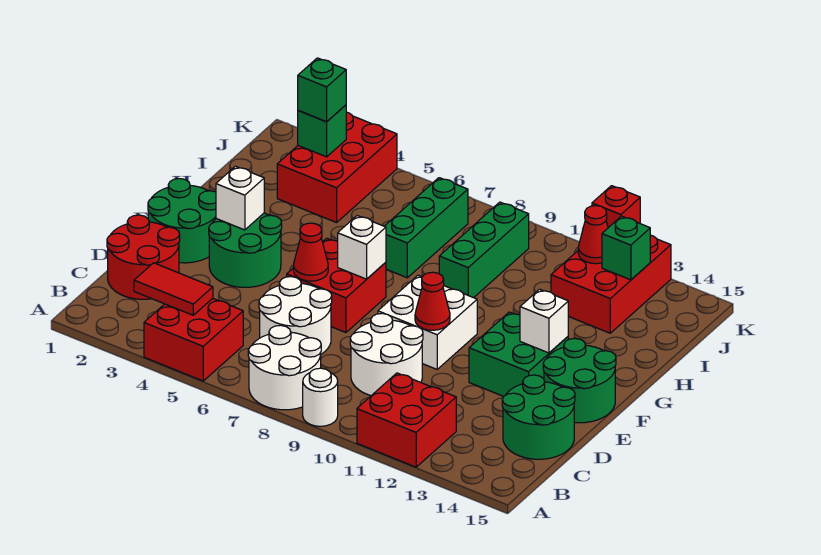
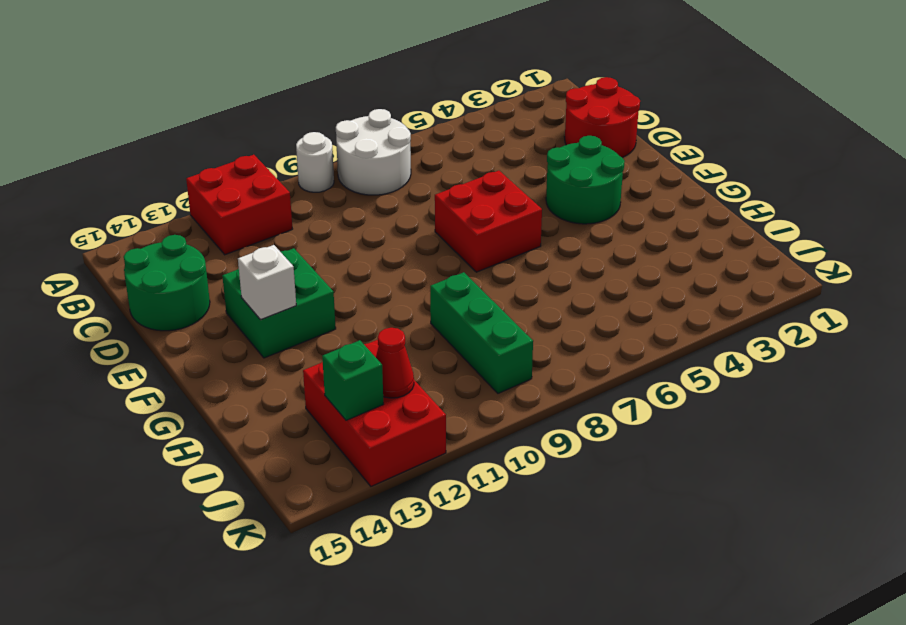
none -> red 2x2 brick [144,298,243,381]
none -> white 2x2 round brick [259,277,332,354]
none -> white 2x2 round brick [350,313,423,396]

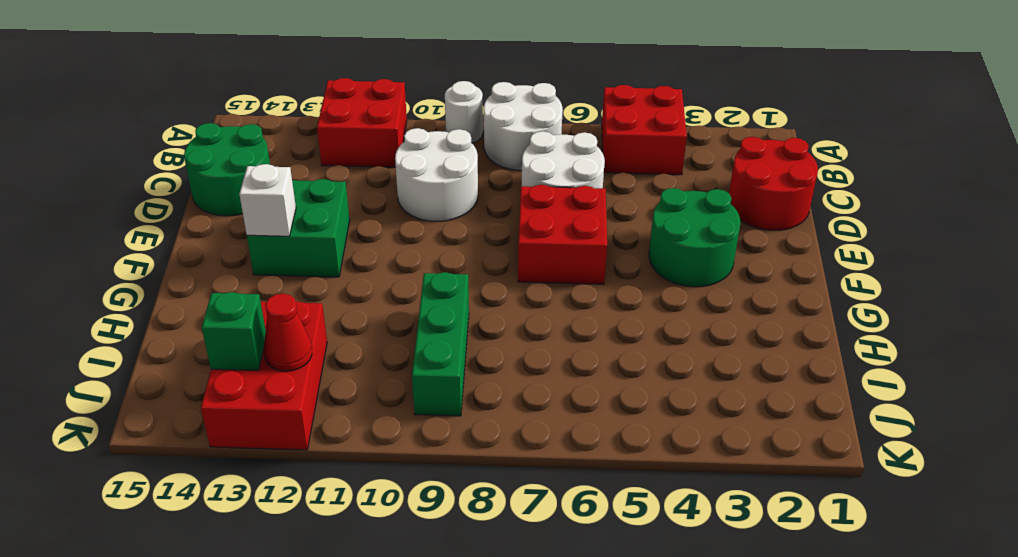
none -> green 2x2 round brick [148,179,216,263]
none -> white 2x2 brick [378,275,477,369]
none -> green 2x2 round brick [543,338,616,423]

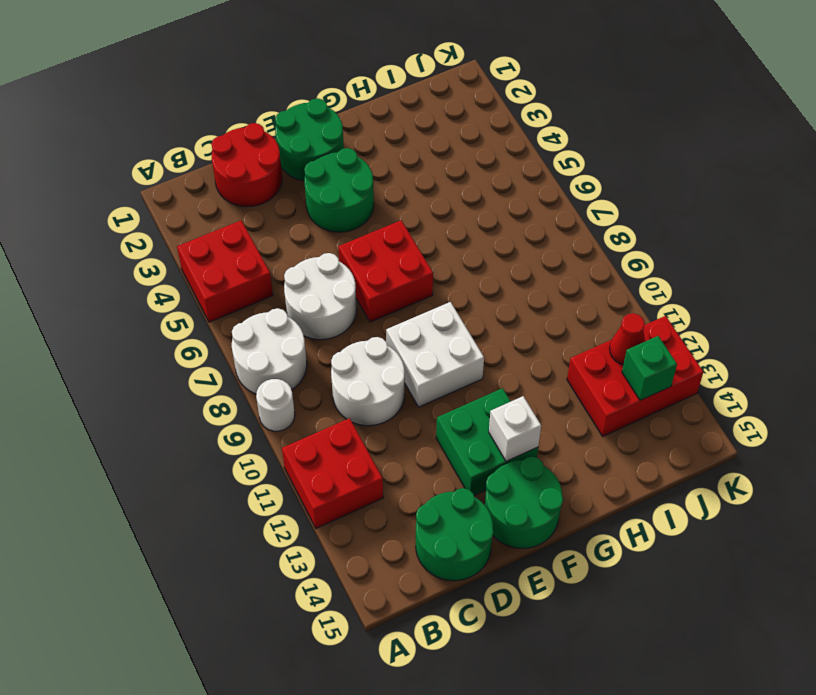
none -> green 1x3 brick [385,178,468,278]
none -> green 1x3 brick [439,202,529,298]
none -> red 2x3 brick [277,112,397,223]

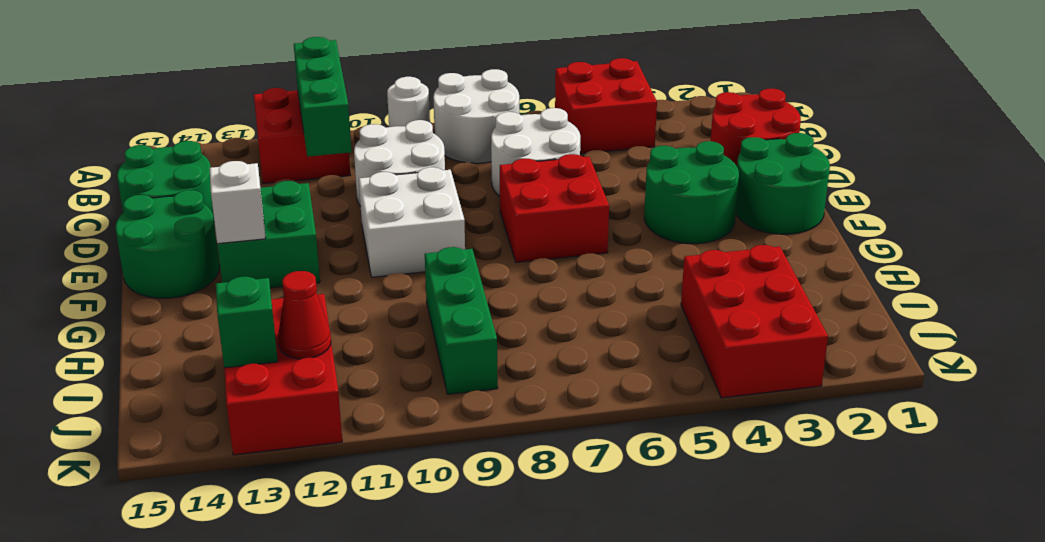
green 1x3 brick [294,37,352,156] -> green 1x3 brick moved to [385,178,468,278]
none -> red 1x2 tile [134,263,213,315]
none -> red 1x1 cone [293,223,328,281]
none -> red 1x1 cone [415,272,450,330]

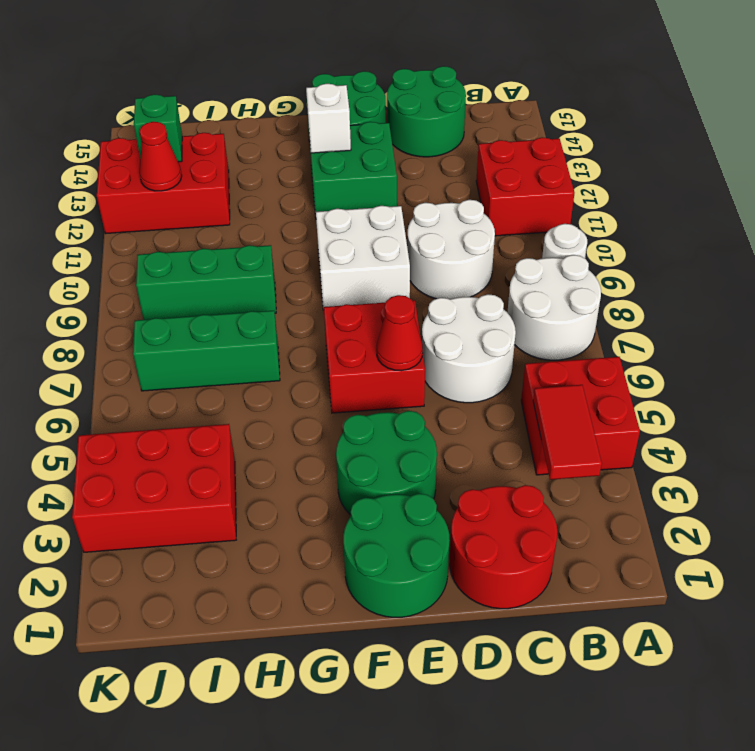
none -> red 1x1 cone [415,272,450,330]
none -> white 1x1 brick [216,166,264,230]
none -> white 1x1 brick [338,216,386,279]

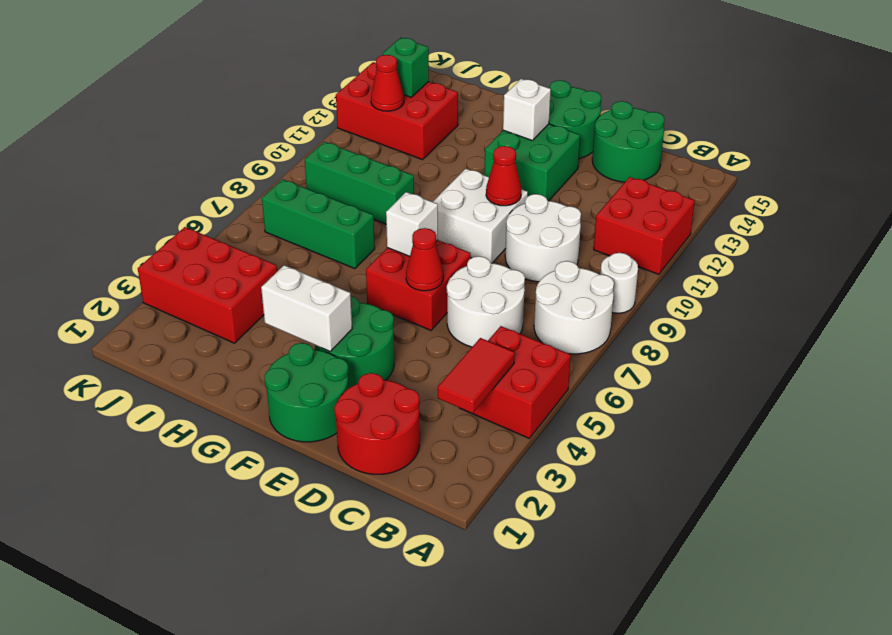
white 1x2 brick [261,265,352,351] -> white 1x1 brick [216,166,264,230]
none -> green 1x1 brick [298,105,346,157]
none -> red 1x1 brick [592,186,640,228]
none -> green 1x1 brick [298,58,346,122]

